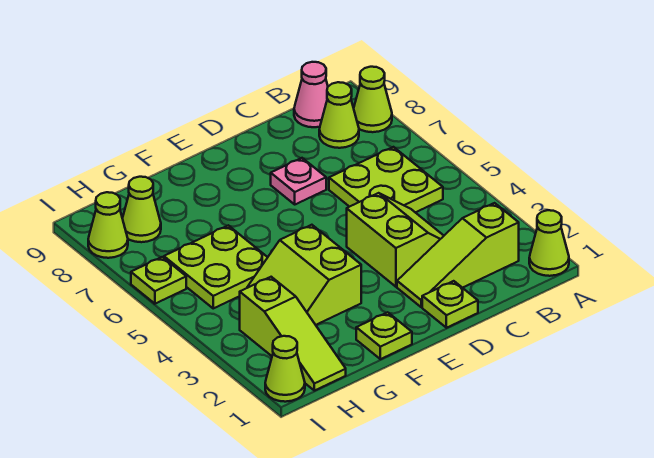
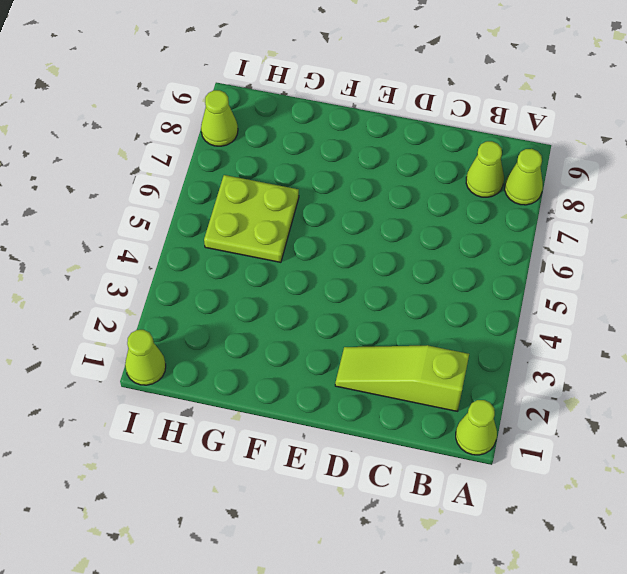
none -> lime 2x2 plate [329,147,443,213]
none -> pink 1x1 cone [294,62,328,127]
none -> lime 2x2 slope [347,193,444,287]

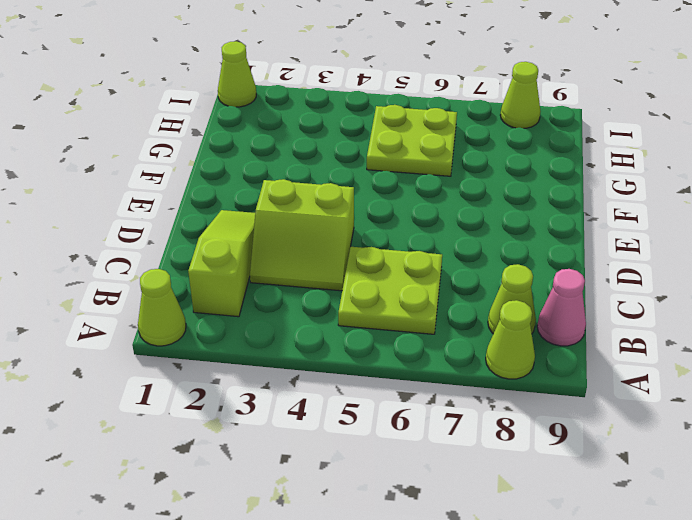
none -> lime 1x1 plate [422,281,478,328]
none -> pink 1x1 plate [271,158,326,204]
none -> lime 1x1 plate [356,312,412,359]

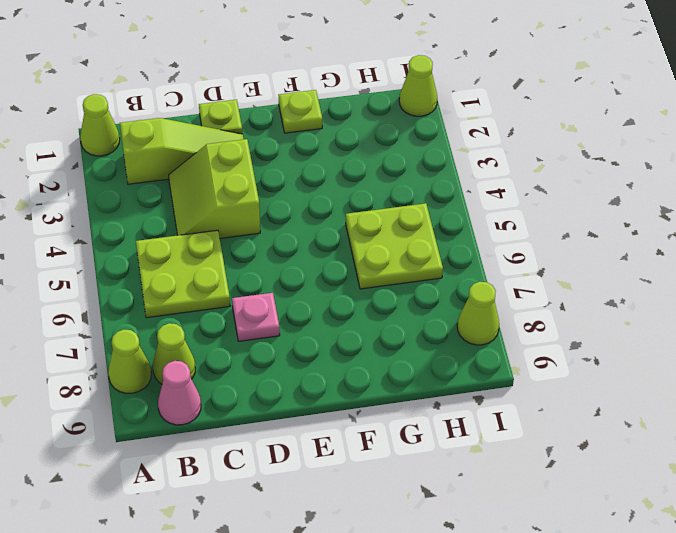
none -> lime 2x2 slope [247,225,361,325]
none -> lime 1x3 slope [240,277,346,391]
none -> lime 1x1 cone [122,177,161,242]

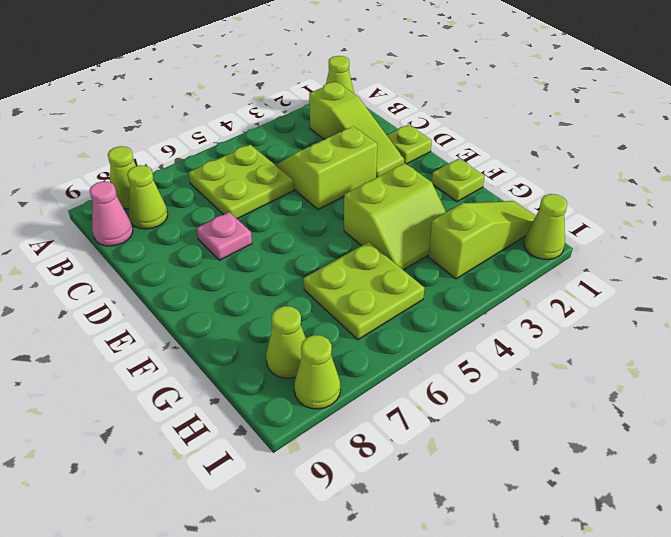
none -> lime 1x1 plate [131,257,186,304]

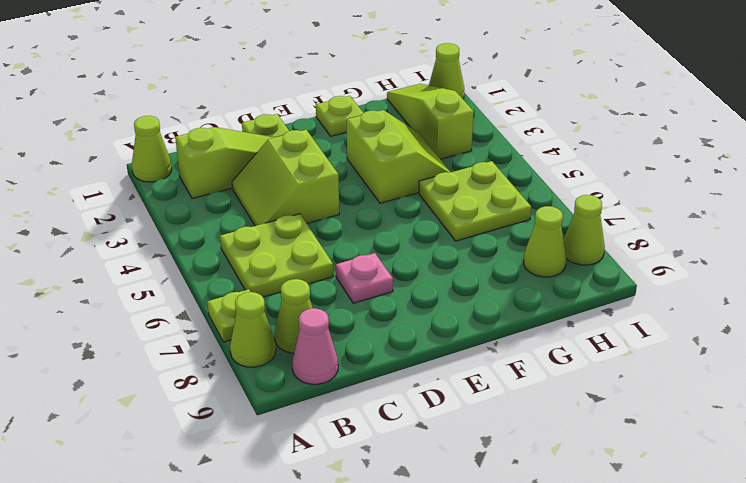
lime 1x1 plate [207,289,250,342] -> lime 1x1 plate moved to [131,257,186,304]

